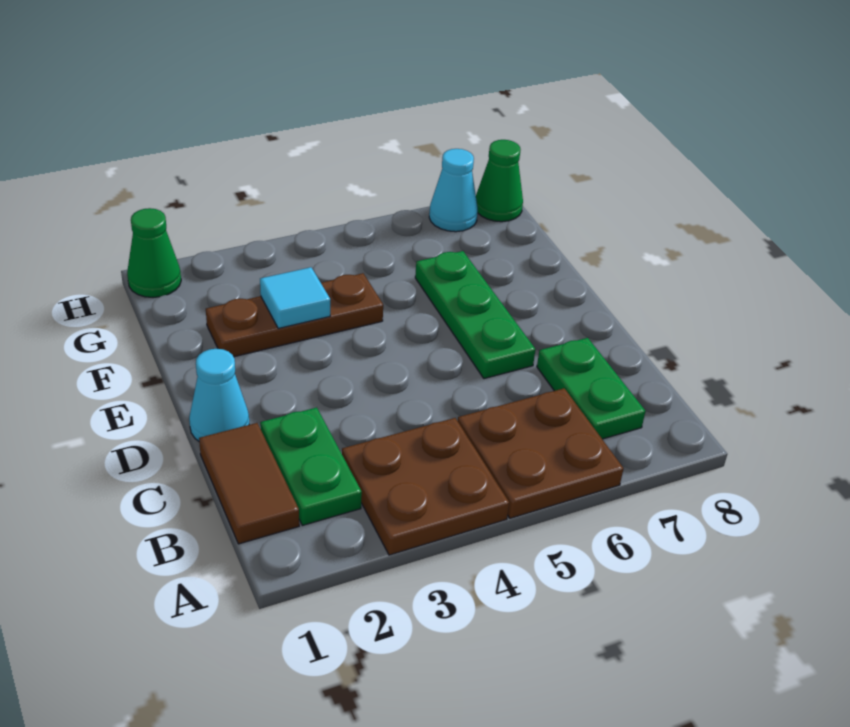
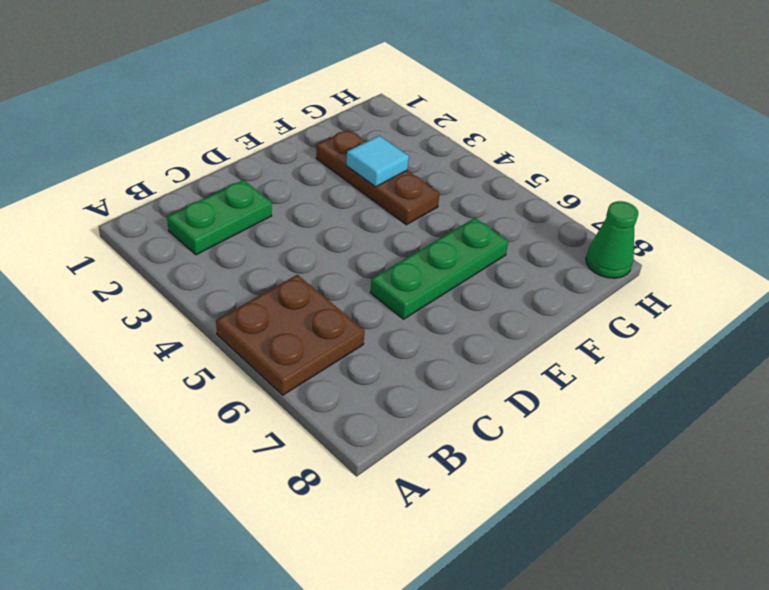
none -> brown 2x2 plate [342,418,509,555]
none -> brown 1x2 tile [199,423,299,544]
none -> green 1x2 plate [537,338,646,439]

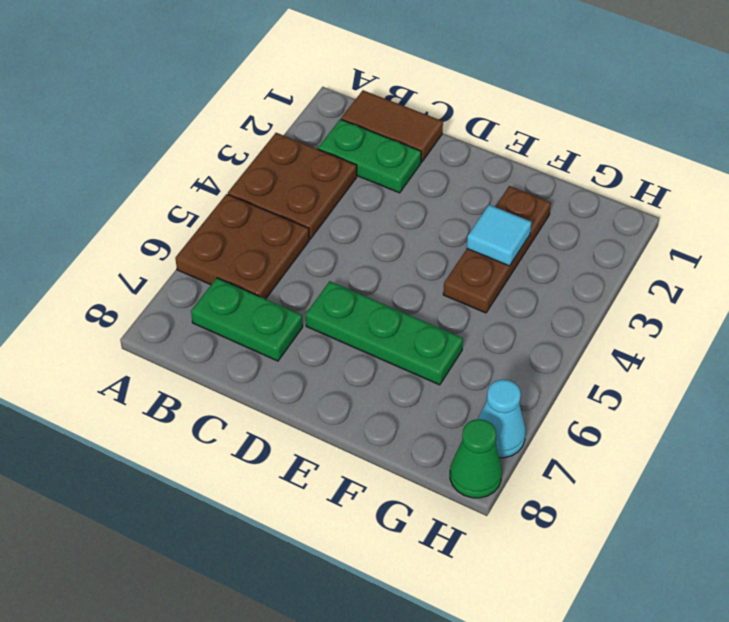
none -> cyan 1x1 cone [189,349,249,441]
none -> green 1x1 cone [127,208,181,298]

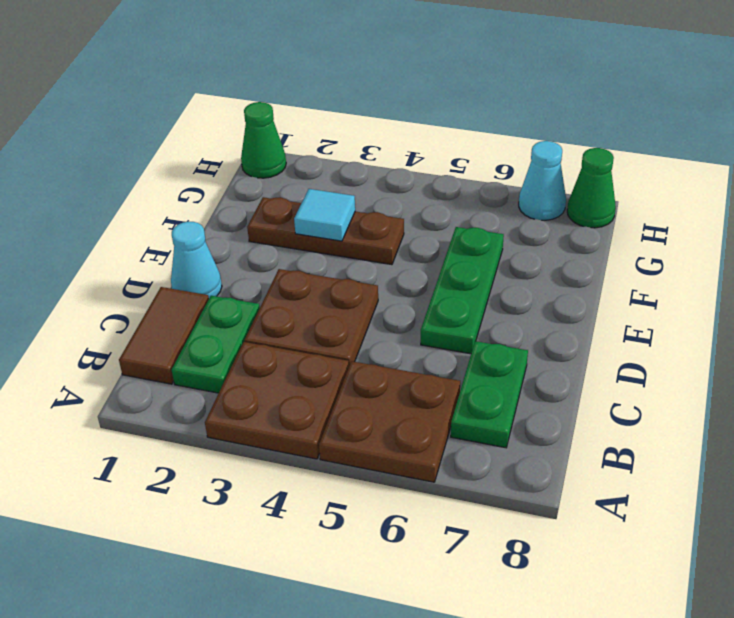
brown 2x2 plate [245,269,378,366] -> none

